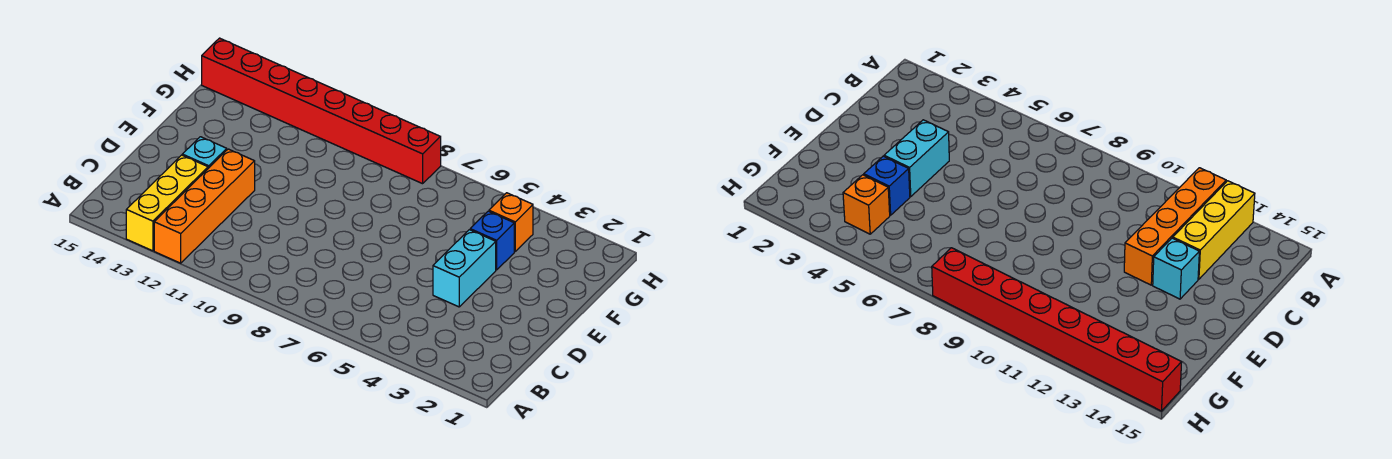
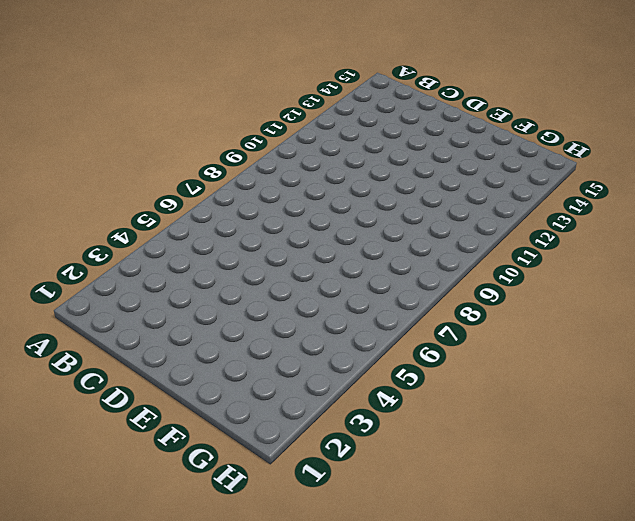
none -> orange 1x4 brick [154,149,255,263]
none -> yellow 1x3 brick [126,155,208,251]

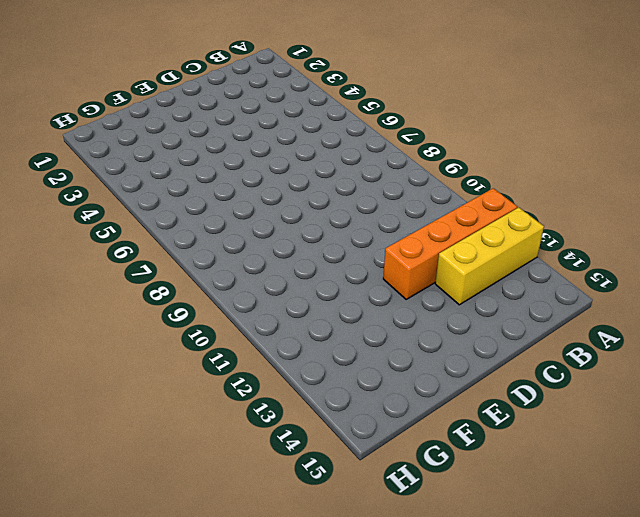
none -> cyan 1x2 brick [433,230,496,307]
none -> cyan 1x1 brick [182,137,227,168]

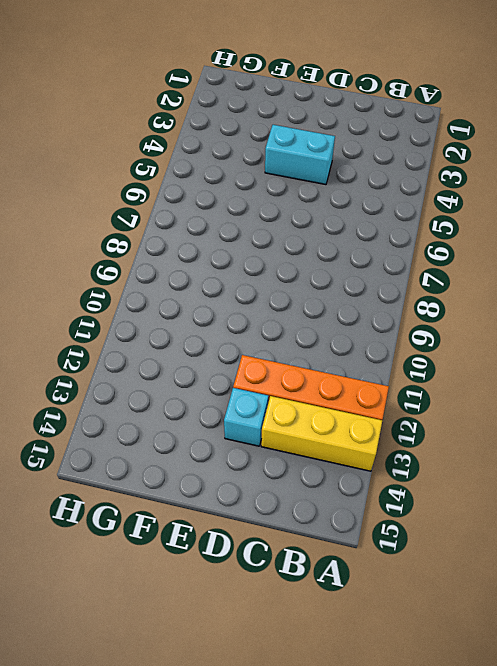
none -> blue 1x1 brick [470,211,514,270]
none -> orange 1x1 brick [489,193,533,251]

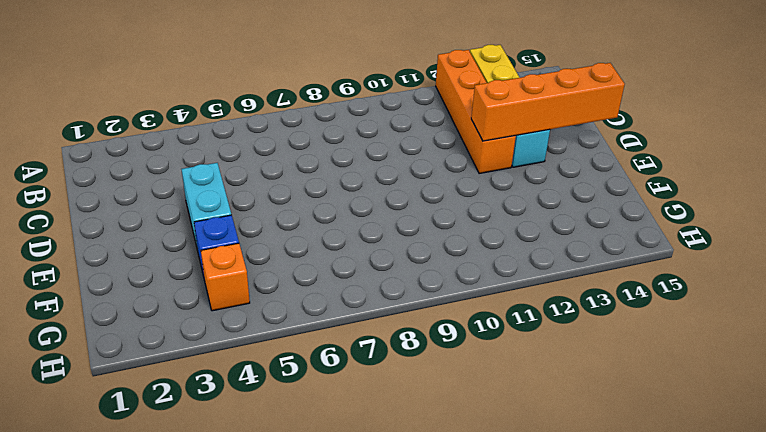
orange 1x4 brick [471,63,625,141] -> none
none -> red 1x8 brick [202,38,441,184]

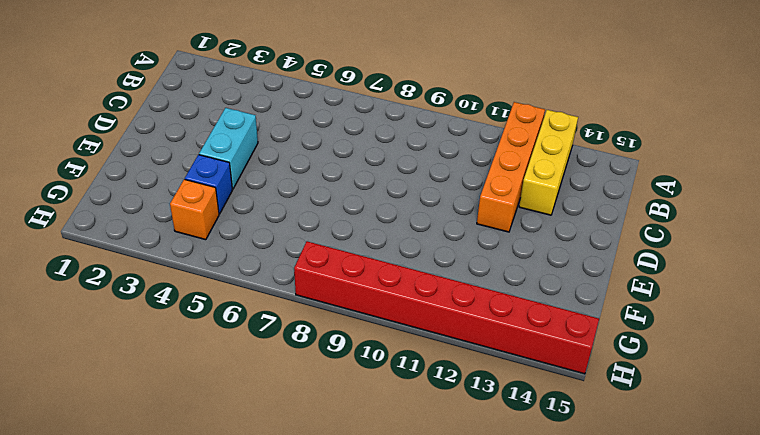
none -> cyan 1x1 brick [182,137,227,168]

